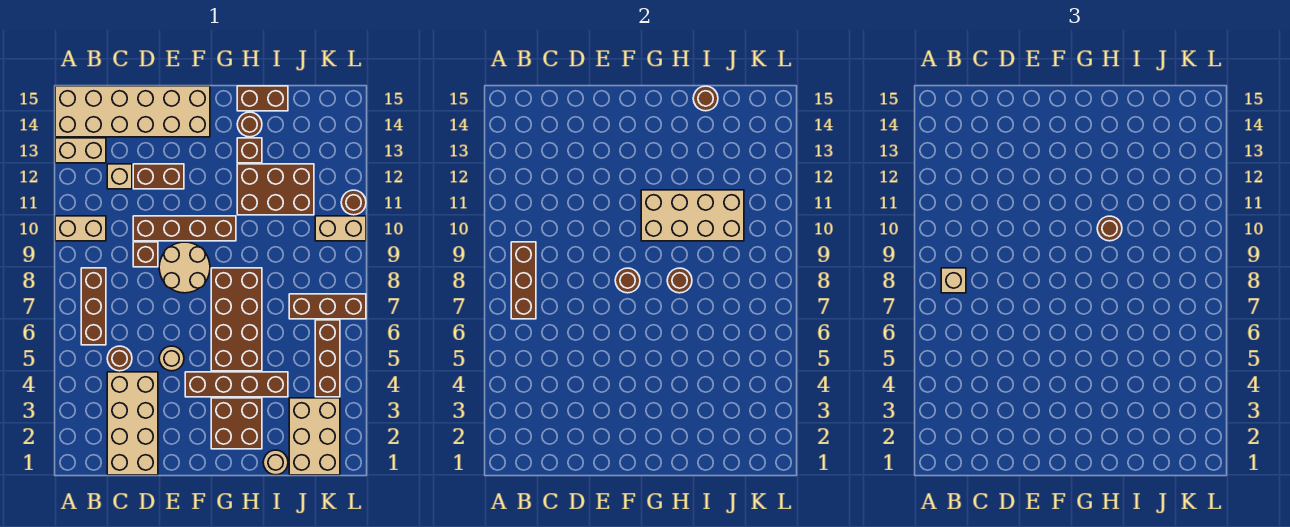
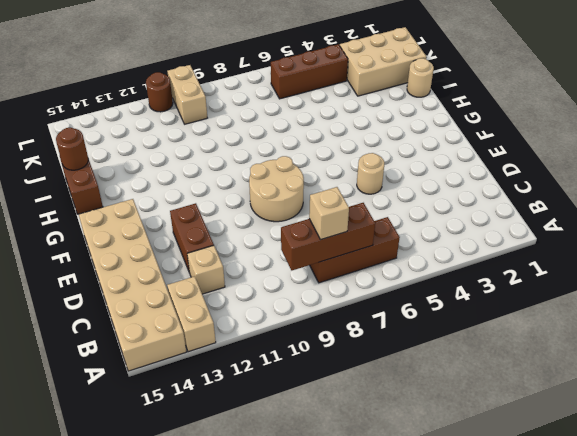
none -> tan 1x2 brick [55,216,106,241]
none -> tan 2x4 brick [107,372,158,475]
none -> brown 1x1 round brick [107,346,132,371]
none -> brown 1x1 brick [133,242,158,267]

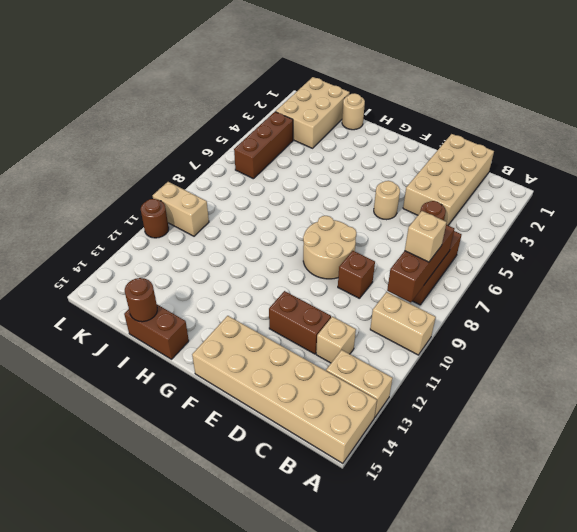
none -> brown 1x4 brick [133,216,236,241]
none -> brown 1x4 brick [185,372,288,397]
none -> brown 2x2 brick [211,398,262,449]
none -> brown 2x4 brick [211,268,262,371]

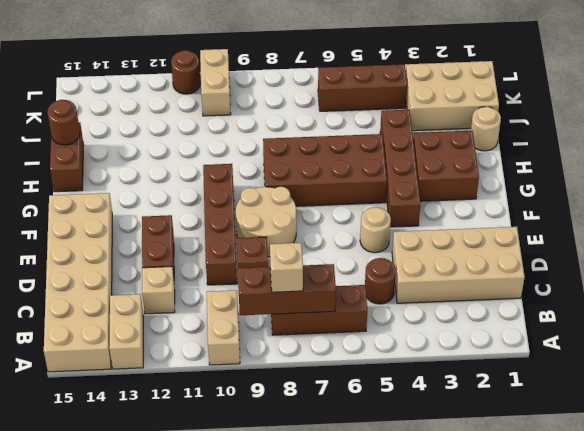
none -> brown 2x3 brick [237,164,314,215]
none -> brown 1x1 brick [237,138,262,163]
none -> brown 1x1 round brick [237,112,262,137]
none -> brown 1x3 brick [289,294,366,319]

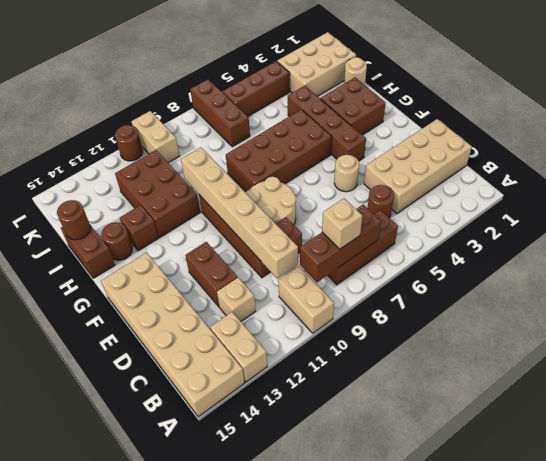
tan 1x6 brick [181,148,298,279] -> tan 2x4 brick [641,190,744,241]
none -> brown 1x1 round brick [615,268,640,293]
none -> brown 1x1 round brick [667,268,692,293]
none -> brown 1x1 round brick [1097,216,1122,241]

